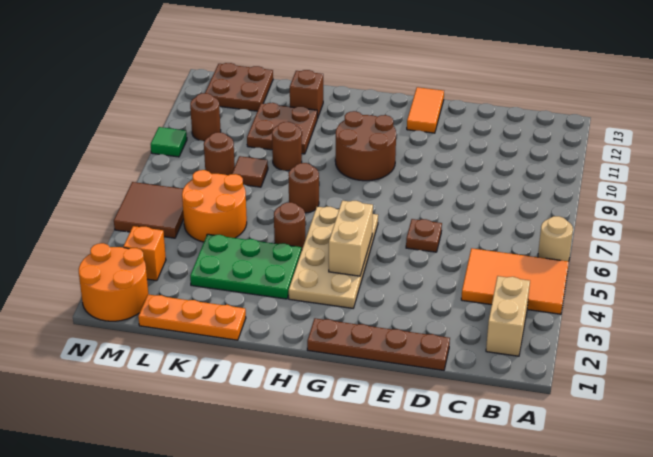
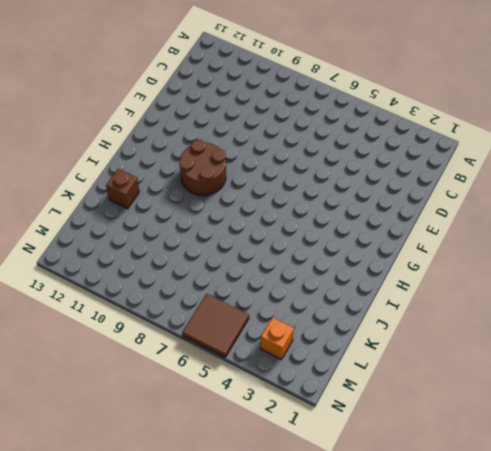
none -> orange 2x3 tile [461,248,569,314]
none -> tan 1x1 round brick [538,216,573,261]
none -> tan 1x2 brick [486,276,530,356]

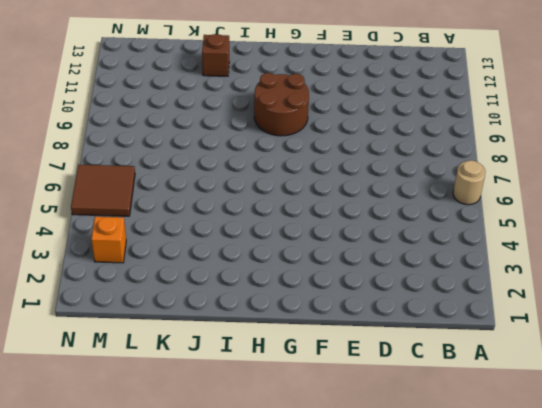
none -> orange 2x3 tile [461,248,569,314]
none -> tan 1x2 brick [486,276,530,356]
none -> brown 1x4 plate [307,318,450,370]

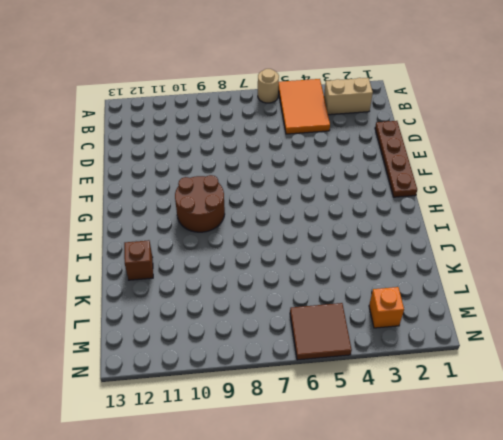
none -> brown 1x1 plate [406,219,442,252]
none -> orange 1x2 tile [407,87,444,133]
none -> tan 2x4 plate [289,207,378,308]

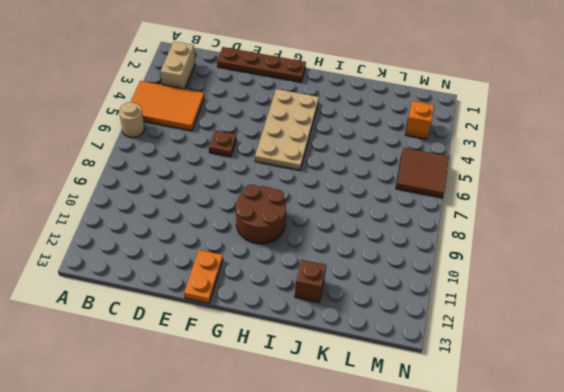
orange 1x2 plate [184,250,223,303] -> orange 1x2 tile [407,87,444,133]
none -> green 2x3 plate [190,234,301,299]
none -> brown 1x1 round brick [274,202,305,250]
none -> brown 1x1 round brick [289,163,319,213]

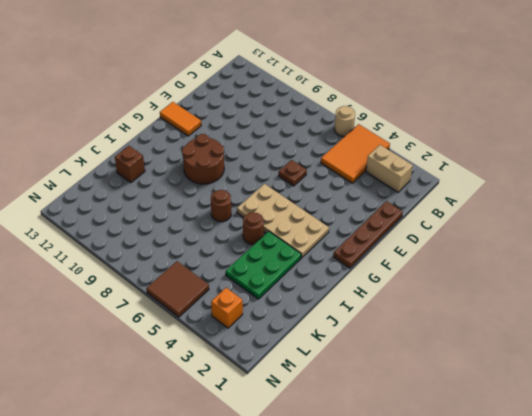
none -> orange 1x3 plate [138,294,246,340]
none -> brown 1x1 round brick [272,122,302,171]
none -> brown 2x2 plate [247,103,317,154]

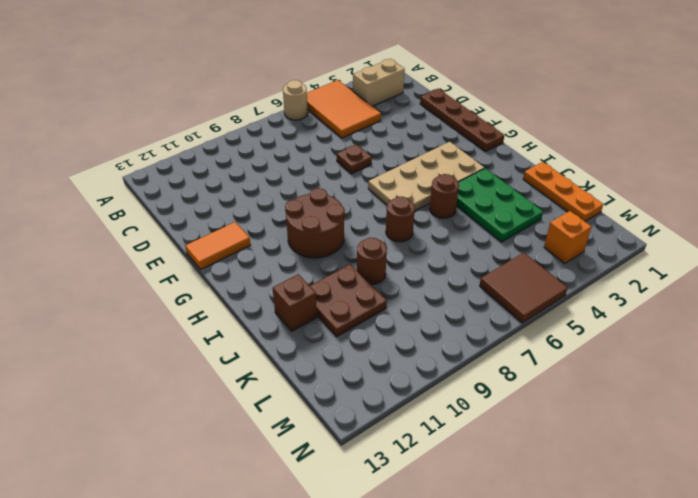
none -> orange 2x2 round brick [182,170,247,242]
none -> brown 1x1 tile [232,156,268,187]
none -> brown 1x1 round brick [204,132,235,175]

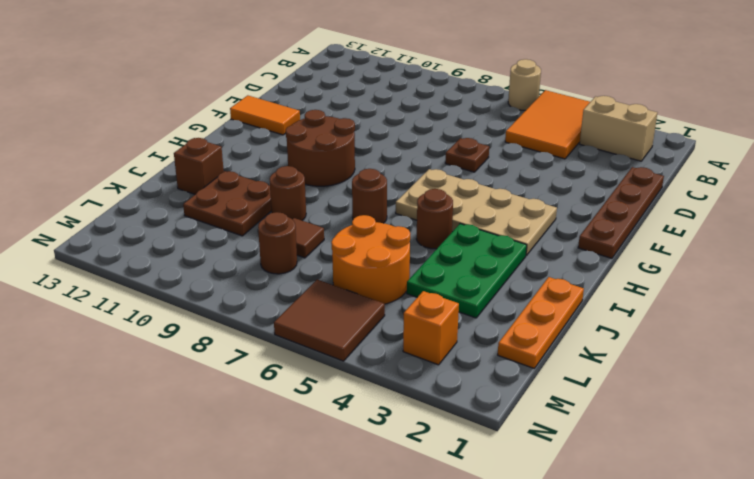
none -> brown 2x2 plate [205,63,273,111]
none -> orange 2x2 round brick [79,243,148,321]
none -> brown 1x1 round brick [190,93,221,141]

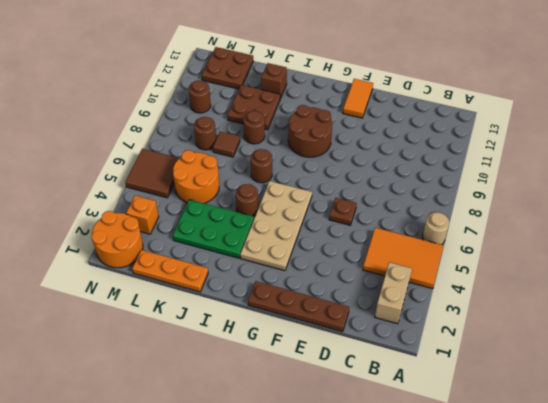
none -> green 1x1 tile [151,127,187,157]
none -> tan 1x2 brick [329,201,373,276]

